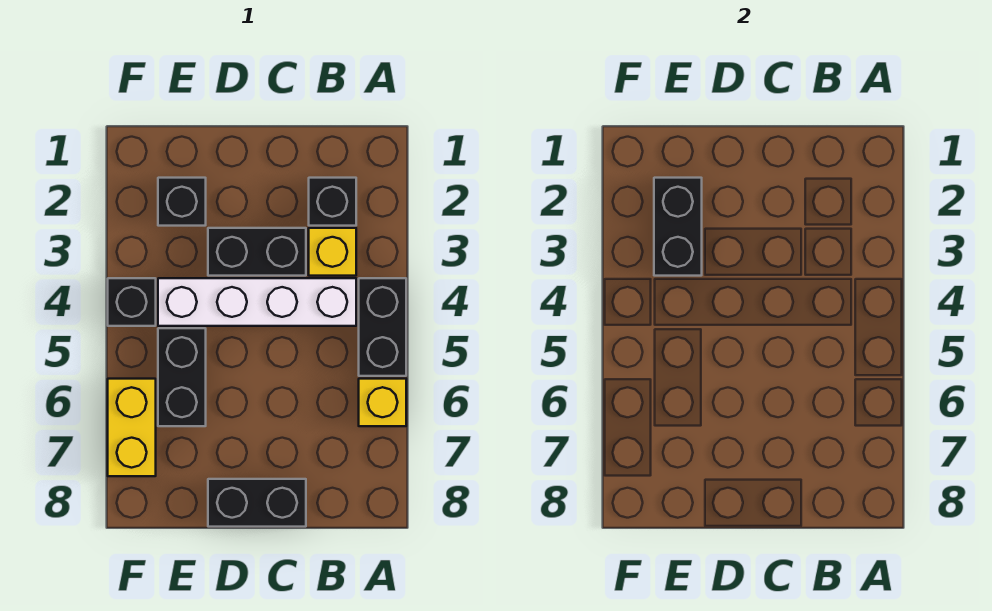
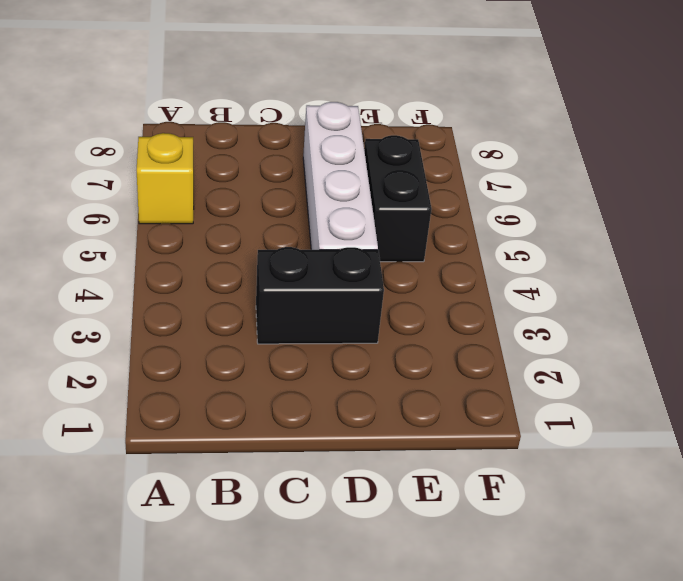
white 1x4 brick [303,102,378,250] -> white 1x4 brick turned to [158,278,356,326]
none -> black 1x2 brick [359,278,406,376]
none -> black 1x1 brick [309,178,356,226]
none -> yellow 1x1 brick [309,228,356,276]

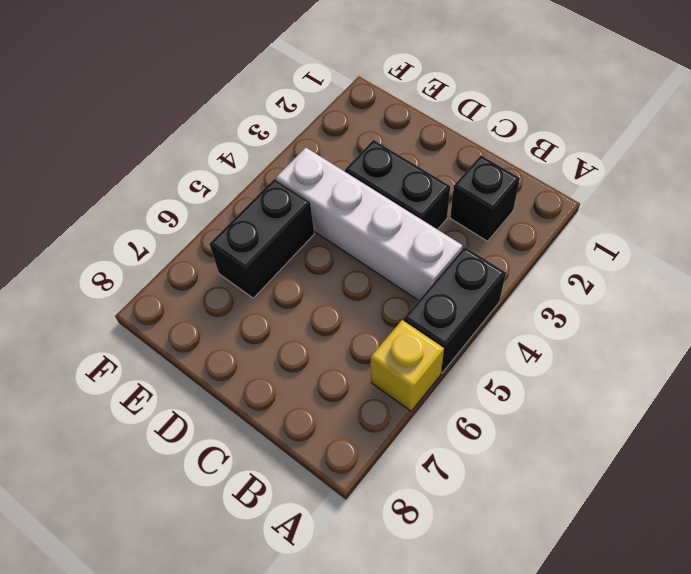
none -> yellow 1x1 brick [309,228,356,276]
none -> black 1x2 brick [208,479,306,527]
none -> black 1x1 brick [158,178,206,226]

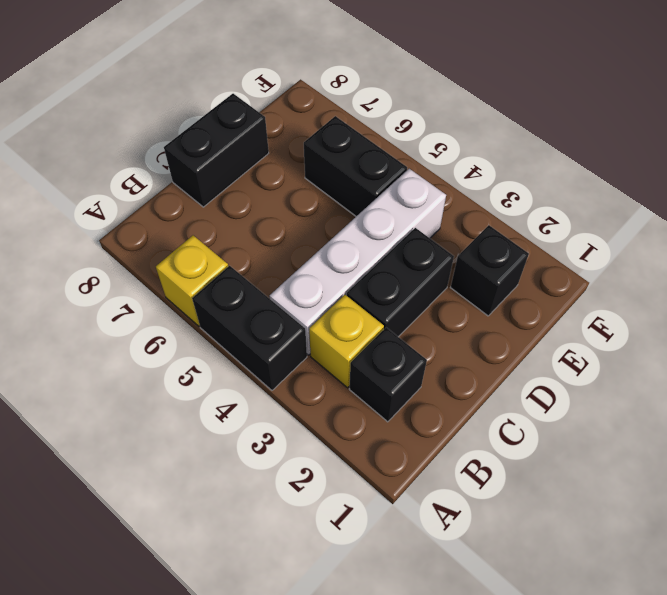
none -> black 1x1 brick [108,278,156,326]
none -> yellow 1x2 brick [108,379,156,476]
none -> black 1x2 brick [654,178,702,276]

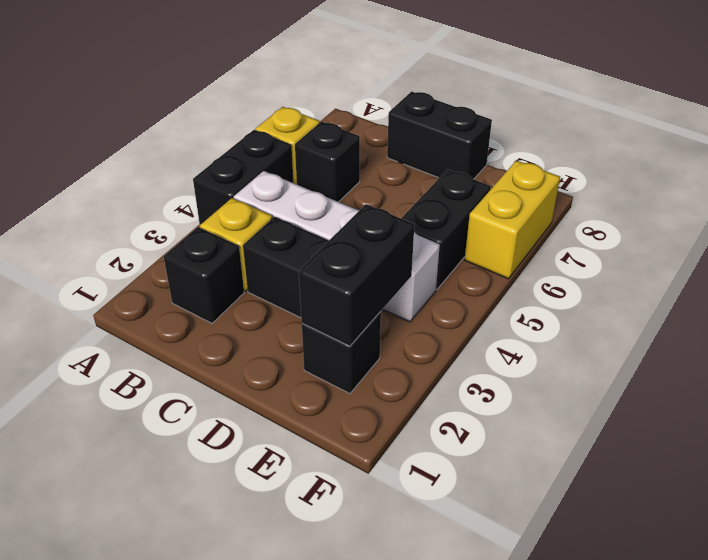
black 1x1 brick [295,122,360,202] -> black 1x1 brick moved to [108,278,156,326]

